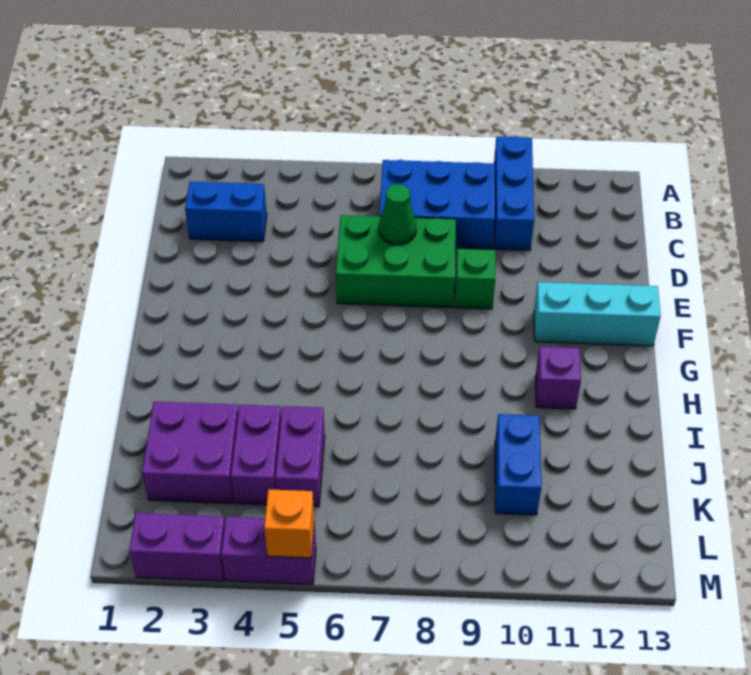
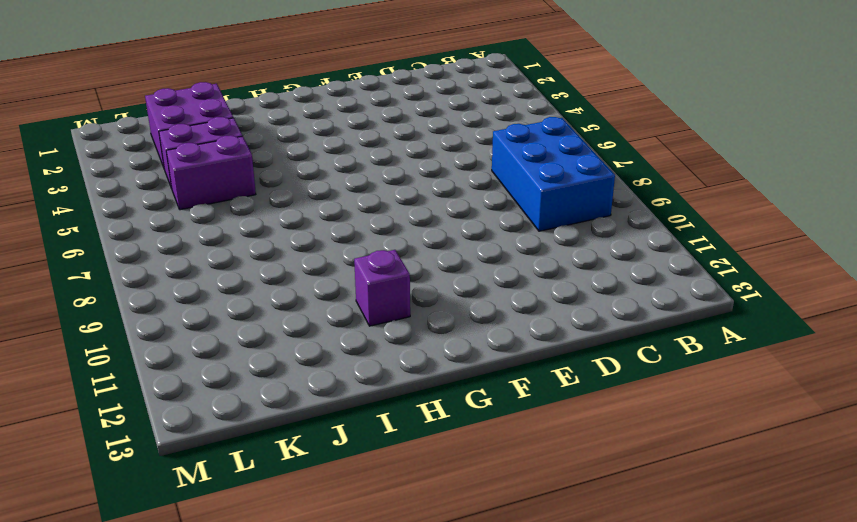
none -> blue 1x3 brick [494,136,534,250]
none -> blue 1x2 brick [185,182,267,242]
none -> green 2x3 brick [336,215,456,308]

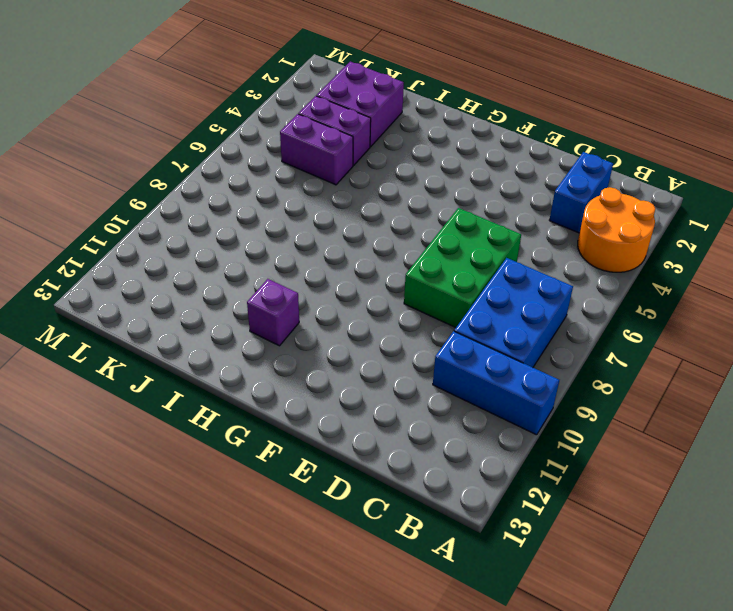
orange 2x2 round brick [578,187,655,272] -> none
none -> green 1x1 brick [455,249,495,309]
none -> cyan 1x3 brick [534,282,661,346]
none -> blue 1x2 brick [495,414,541,515]

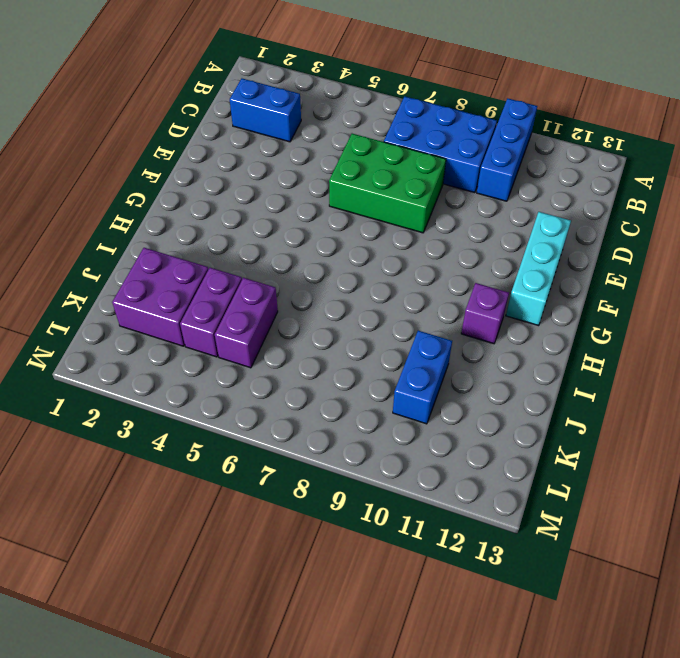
cyan 1x3 brick [506,212,571,326] -> cyan 1x3 brick turned to [534,282,661,346]
none -> green 1x1 brick [455,249,495,309]
none -> purple 1x2 brick [129,513,225,581]
none -> purple 1x2 brick [221,517,316,584]

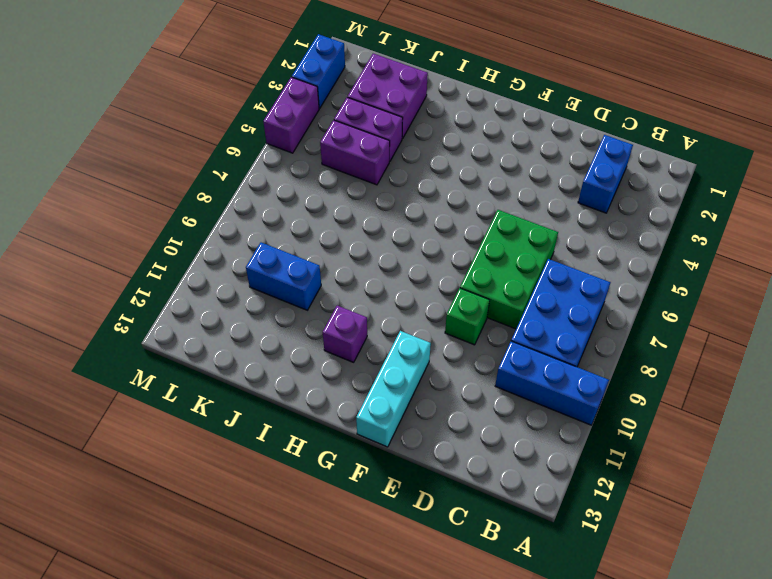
blue 1x2 brick [292,34,345,108] -> purple 1x2 brick [129,513,225,581]
none -> green 1x1 cone [379,184,416,245]
none -> orange 1x1 brick [264,489,314,558]

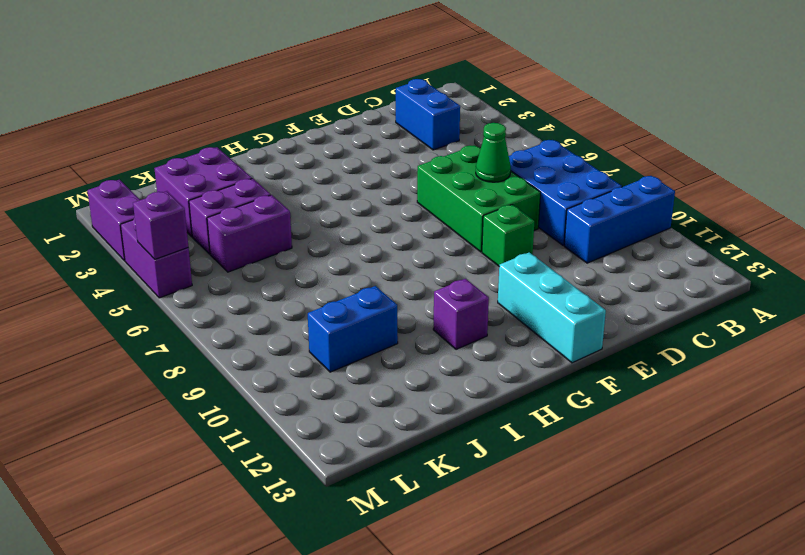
purple 1x1 brick [133,191,188,259] -> orange 1x1 brick [264,489,314,558]

